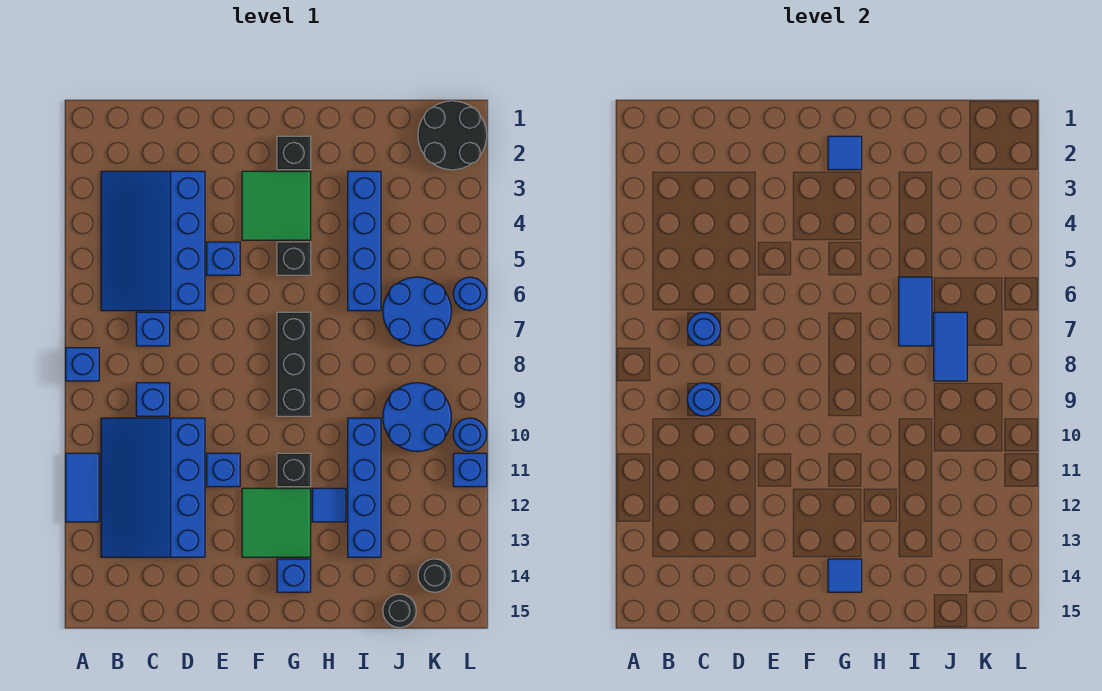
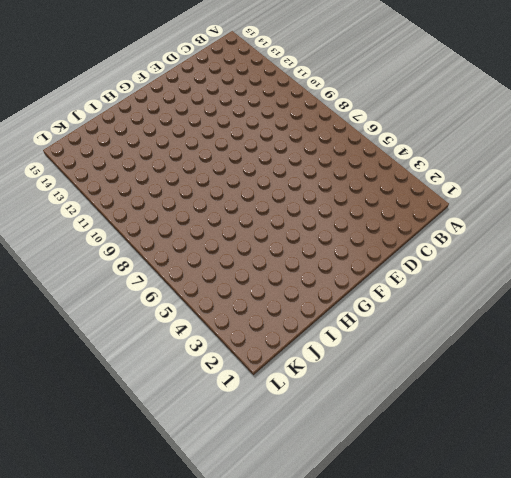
none -> blue 1x1 brick [66,348,99,381]
none -> blue 1x2 tile [66,453,99,522]
none -> blue 3x4 slope [101,171,205,311]
none -> blue 3x4 slope [101,418,205,557]

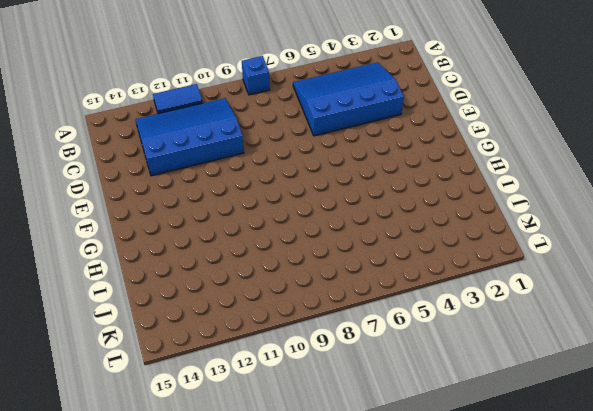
none -> blue 1x1 brick [136,312,170,346]
none -> blue 1x1 brick [136,383,170,416]
none -> blue 1x1 brick [207,242,240,275]
none -> blue 1x1 brick [207,453,240,487]

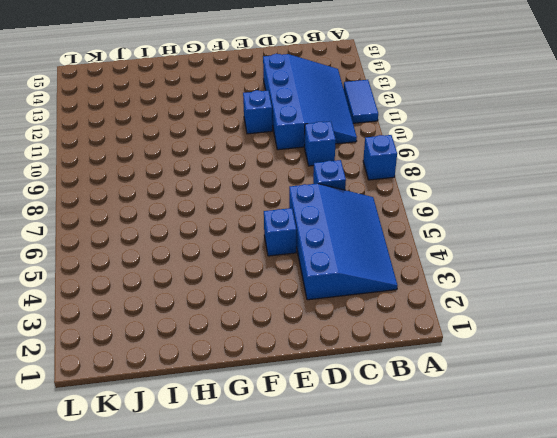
none -> green 2x2 tile [242,171,311,240]
none -> green 2x2 tile [242,488,311,557]
none -> black 1x1 brick [277,136,311,170]
none -> black 1x1 brick [277,242,311,275]

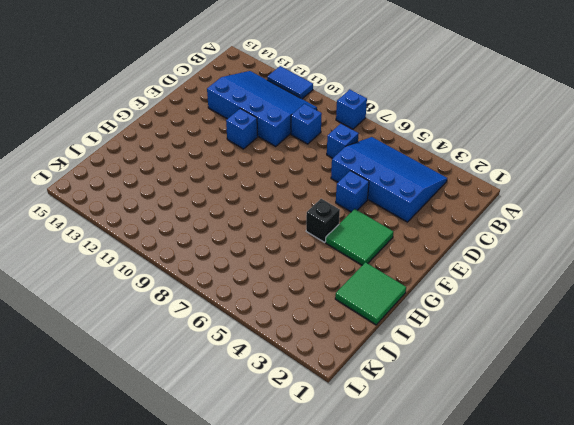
green 2x2 tile [335,262,406,325] -> green 2x2 tile moved to [242,488,311,557]
none -> black 1x1 brick [277,136,311,170]
none -> black 1x3 brick [277,312,311,416]
none -> black 1x1 brick [277,453,311,487]
none -> blue 1x1 brick [277,559,311,592]

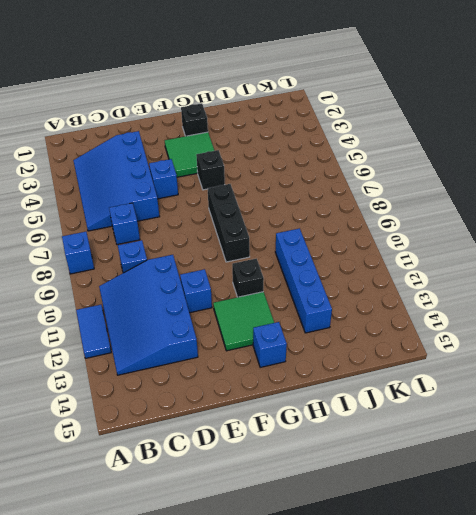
none -> blue 1x1 tile [312,488,346,522]
none -> blue 1x4 brick [348,171,381,311]
none -> blue 2x2 round brick [383,277,451,346]
none -> blue 2x2 round brick [383,383,451,451]

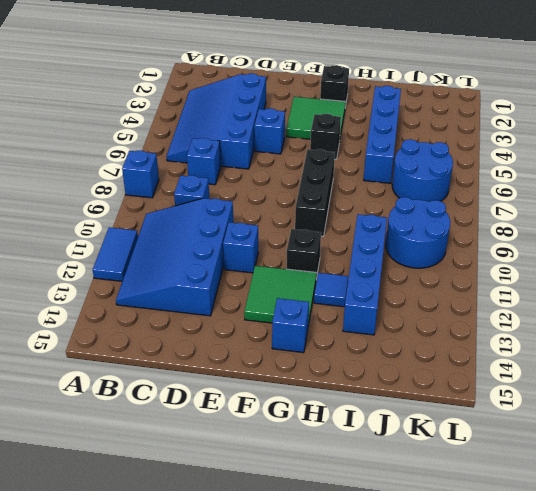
none -> black 1x1 round brick [383,594,416,628]
none -> black 2x2 round brick [418,101,487,170]
none -> black 1x1 round brick [418,559,451,592]
none -> blue 1x1 round brick [453,277,487,311]

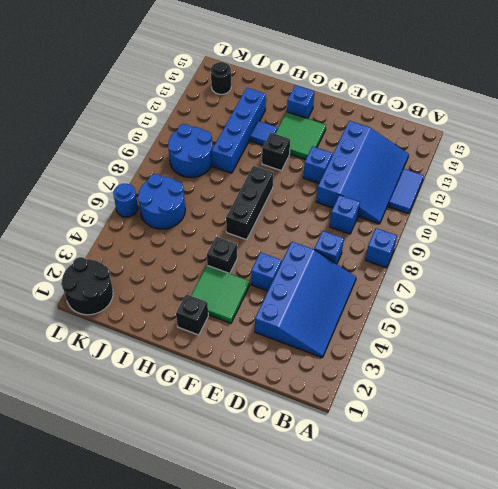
none -> blue 1x4 brick [348,171,381,311]
none -> black 1x1 round brick [383,594,416,628]
none -> blue 1x1 round brick [453,418,487,451]
none -> blue 1x1 brick [453,453,487,487]

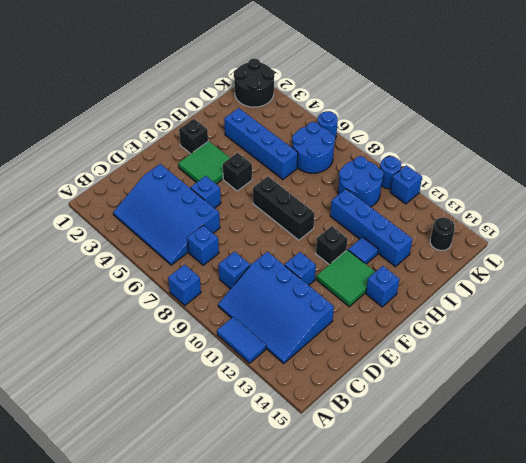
none -> black 1x1 round brick [383,594,416,628]
none -> blue 1x1 round brick [687,312,721,346]
none -> blue 1x1 round brick [687,383,721,416]
none -> blue 1x1 tile [828,136,862,170]

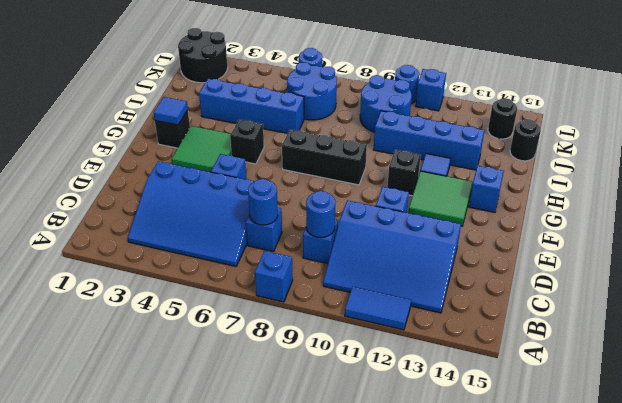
none -> blue 1x1 tile [828,559,862,592]
none -> blue 1x2 tile [899,277,932,346]
none -> blue 1x2 tile [934,312,967,381]

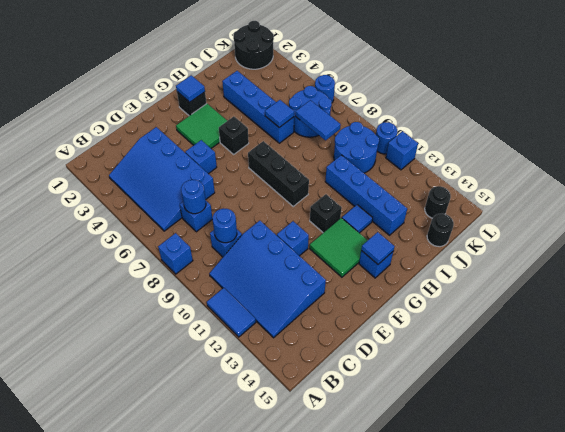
blue 1x1 tile [265,100,294,127] -> blue 1x2 tile [899,277,932,346]

